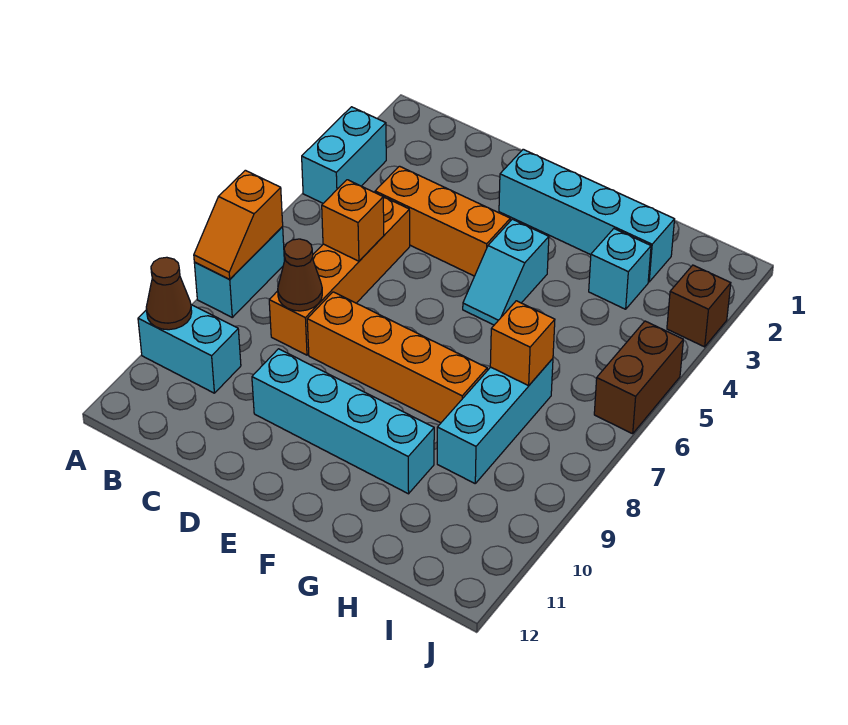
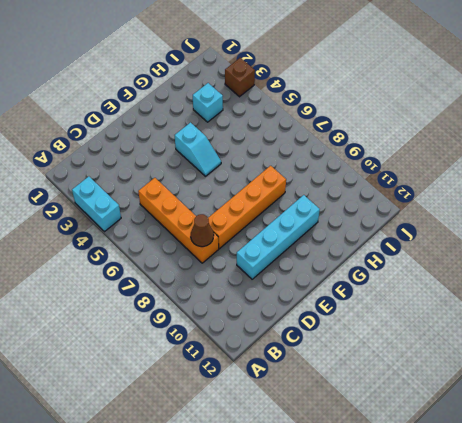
none -> cyan 1x2 brick [194,227,284,317]
none -> cyan 1x2 brick [138,305,241,393]
none -> orange 1x3 brick [375,166,510,276]

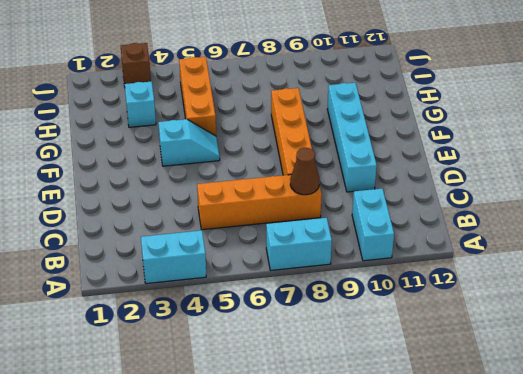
orange 1x3 brick [179,57,216,136] -> orange 1x3 brick moved to [375,166,510,276]
none -> cyan 1x4 brick [499,149,675,282]
none -> cyan 1x3 brick [437,359,553,483]
none -> brown 1x2 brick [594,321,683,434]

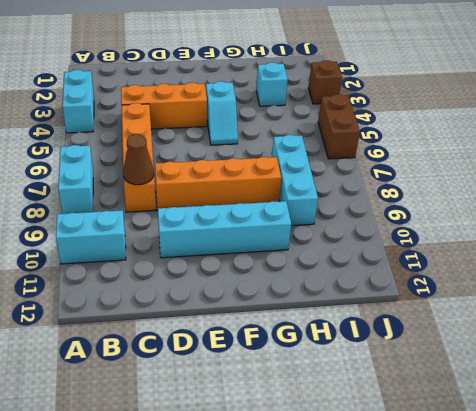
none -> cyan 1x4 brick [499,149,675,282]
none -> orange 1x2 slope [194,170,283,279]
none -> brown 1x1 cone [146,257,192,330]

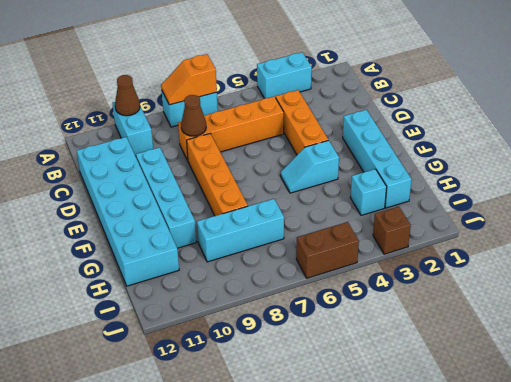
cyan 2x6 brick [77,137,179,286] -> none
none -> orange 1x1 brick [322,180,384,261]
none -> orange 1x1 brick [490,301,555,386]

